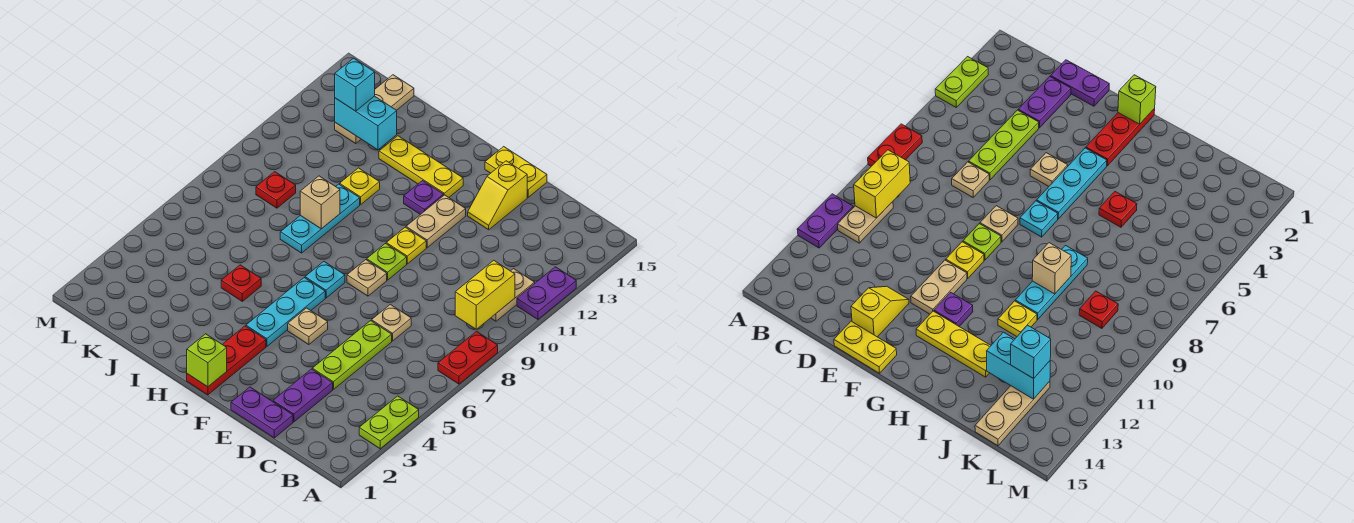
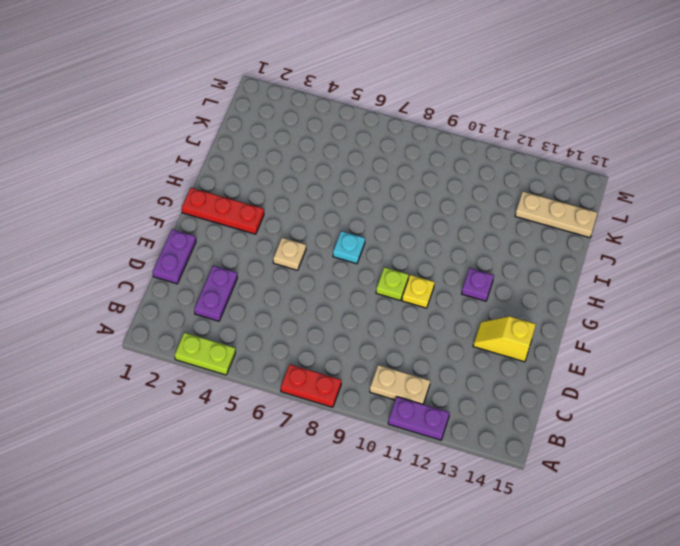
purple 1x2 plate [194,266,237,321] -> purple 1x2 plate turned to [273,369,333,422]
none -> lime 1x3 plate [312,321,392,389]
none -> tan 1x1 plate [372,304,411,341]
none -> yellow 1x2 plate [485,147,547,197]
none -> tan 1x1 plate [347,260,387,296]

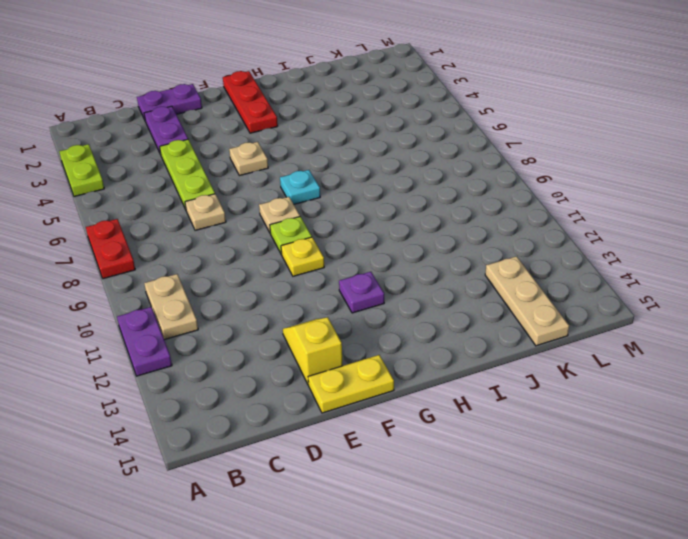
none -> tan 1x2 plate [406,195,466,248]
none -> cyan 1x3 plate [246,278,325,346]
none -> yellow 1x3 plate [379,136,463,197]
none -> red 1x1 plate [221,265,261,301]

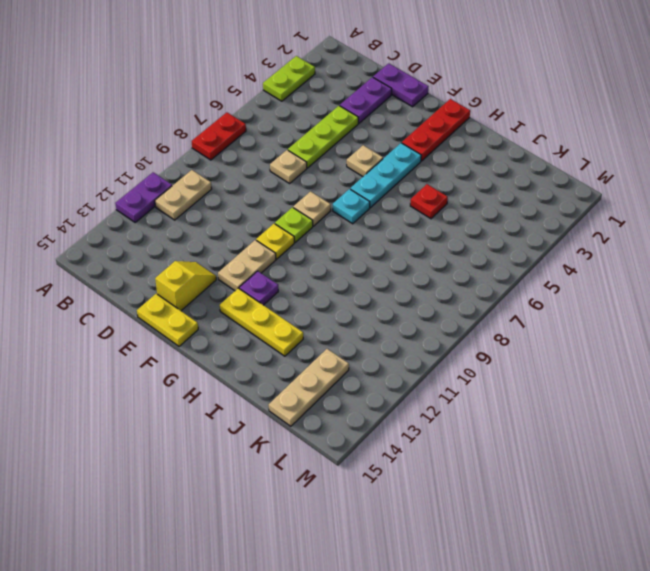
none -> cyan 1x3 plate [280,184,360,253]
none -> yellow 1x1 plate [340,168,380,204]
none -> red 1x1 plate [256,172,296,208]
none -> yellow 1x2 brick [455,260,515,329]

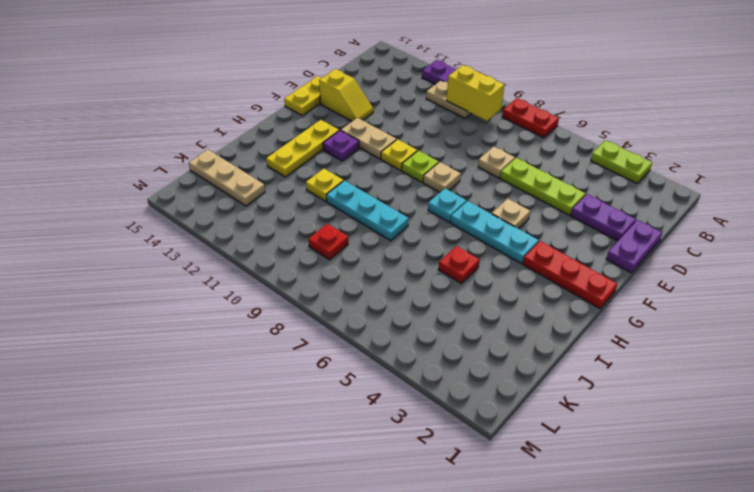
none -> lime 1x1 brick [187,334,227,387]
none -> tan 1x1 brick [300,176,340,229]
none -> cyan 1x2 brick [335,96,397,150]
none -> cyan 1x1 brick [335,58,375,111]

